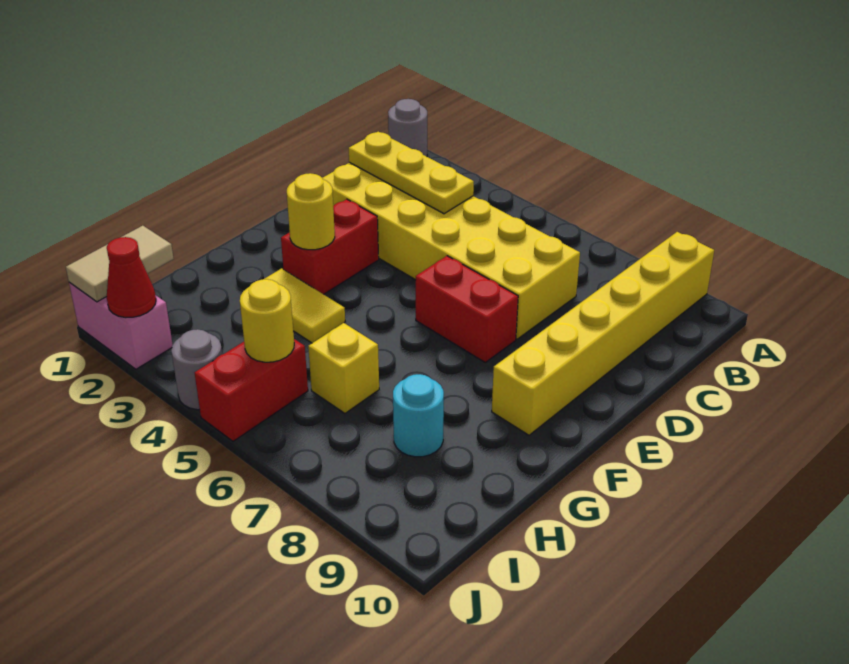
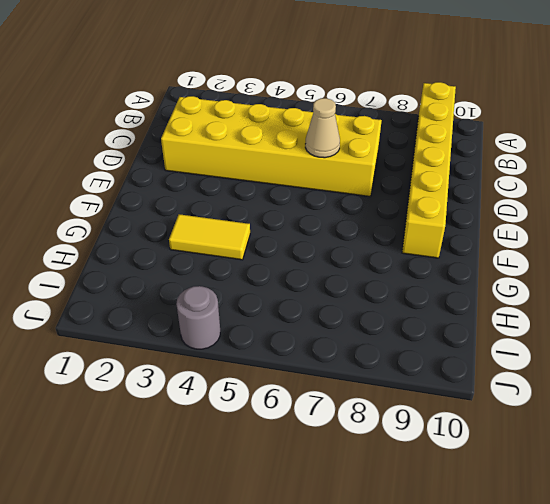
tan 1x1 cone [305,98,340,158] -> none
none -> grey 1x1 round brick [388,99,427,156]
none -> red 1x2 brick [281,199,379,294]
none -> red 1x2 brick [416,256,518,362]

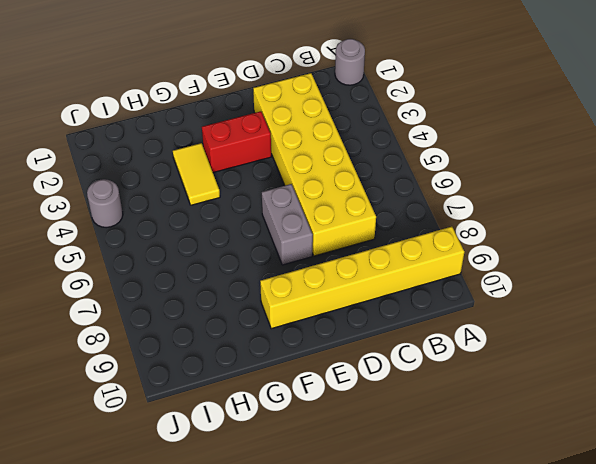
grey 1x2 brick [262,184,313,265] -> red 1x2 brick [416,256,518,362]
none -> yellow 1x1 brick [308,323,379,413]
none -> cyan 1x1 round brick [393,374,444,457]
none -> red 1x2 brick [195,339,308,441]

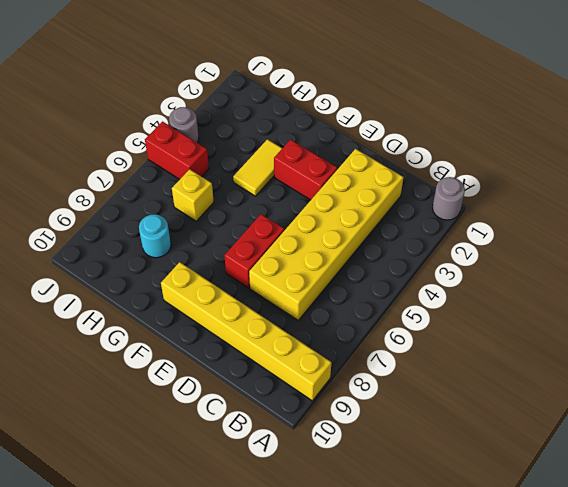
none -> pink 1x2 brick [69,282,173,369]
none -> yellow 1x3 plate [349,132,474,214]
none -> yellow 1x1 round brick [287,173,335,250]

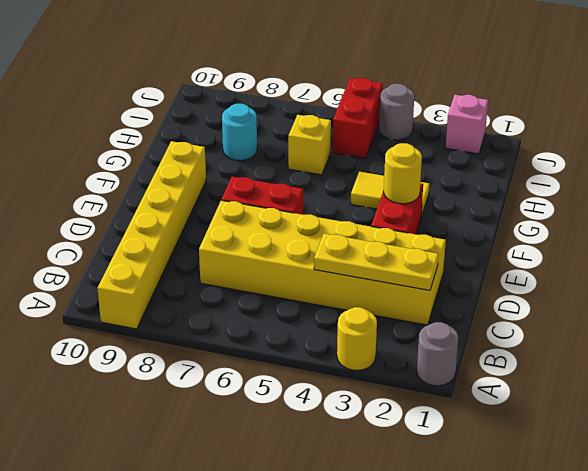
yellow 1x1 round brick [337,307,377,370] -> yellow 1x1 round brick moved to [240,279,294,362]
pink 1x1 brick [446,95,488,154] -> pink 1x2 brick [69,282,173,369]
none -> tan 1x2 tile [66,226,174,302]
none -> red 1x1 cone [107,237,156,318]

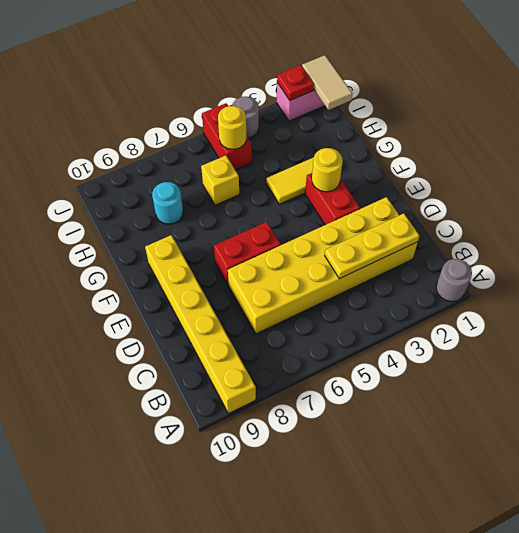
red 1x1 plate [277,65,314,100] -> red 1x1 cone [107,237,156,318]

